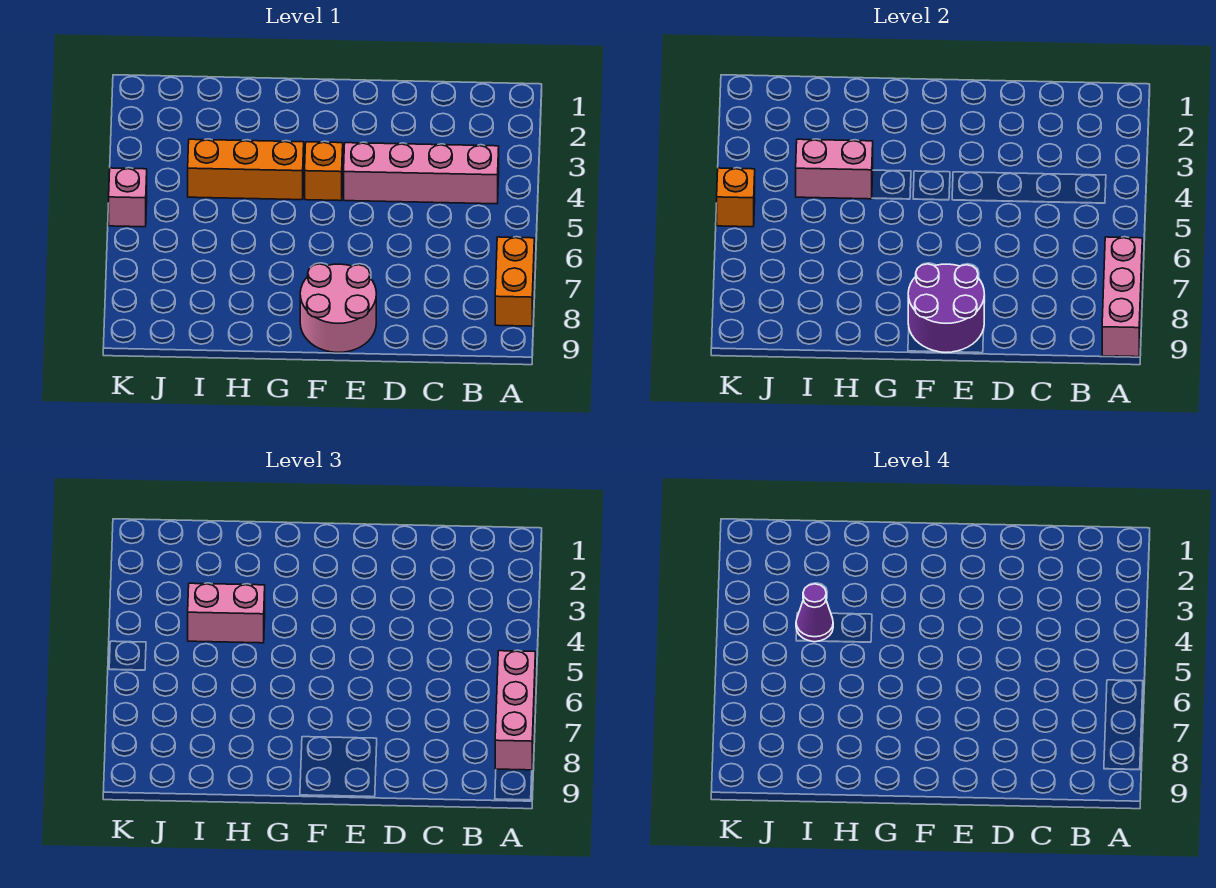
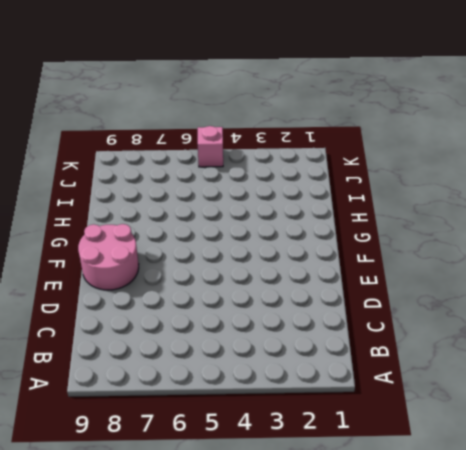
none -> orange 1x2 brick [495,237,534,326]
none -> pink 1x4 brick [344,143,499,204]
none -> orange 1x1 brick [305,142,343,201]

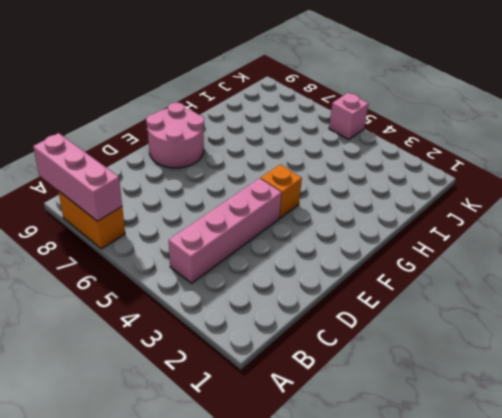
none -> orange 1x3 brick [188,139,304,200]
none -> purple 2x2 round brick [908,264,984,353]
none -> pink 1x2 brick [796,139,873,199]

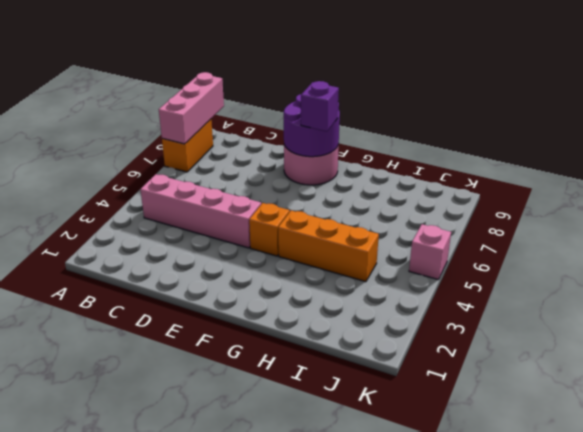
purple 1x1 brick [301,81,339,131] -> none
none -> pink 1x2 brick [796,139,873,199]
none -> orange 1x1 brick [717,168,755,227]
none -> pink 1x3 brick [495,651,535,770]

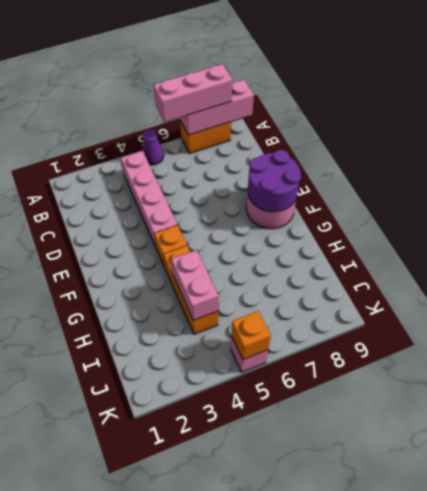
purple 1x1 cone [142,129,164,165] -> purple 1x1 cone moved to [796,584,833,642]
none -> pink 1x2 brick [188,583,265,643]

